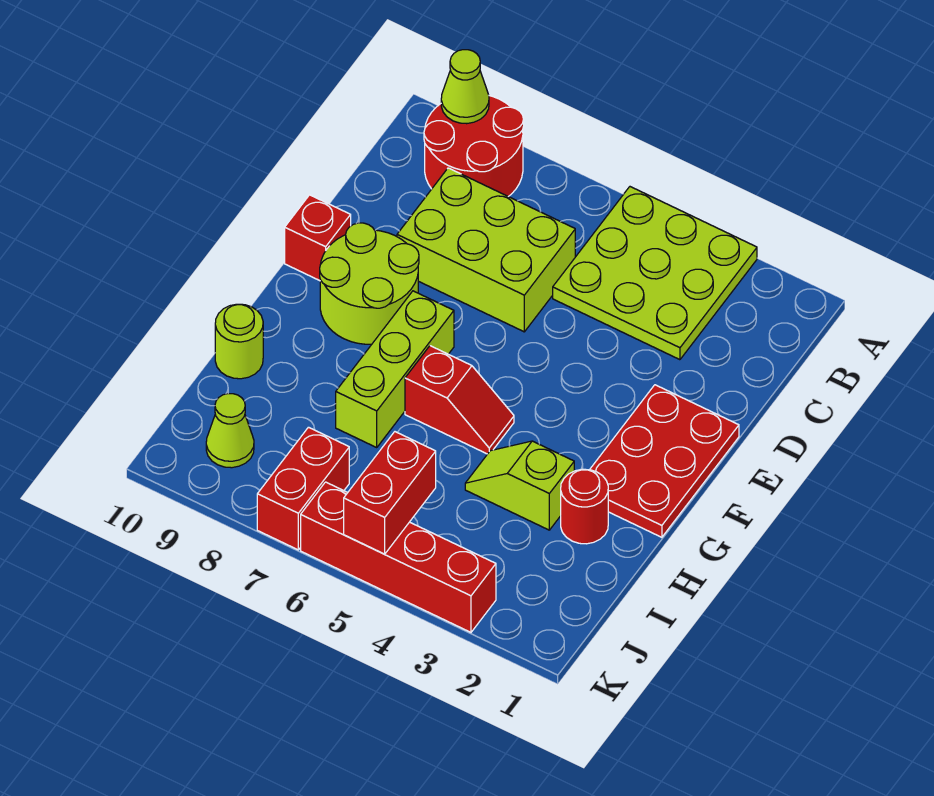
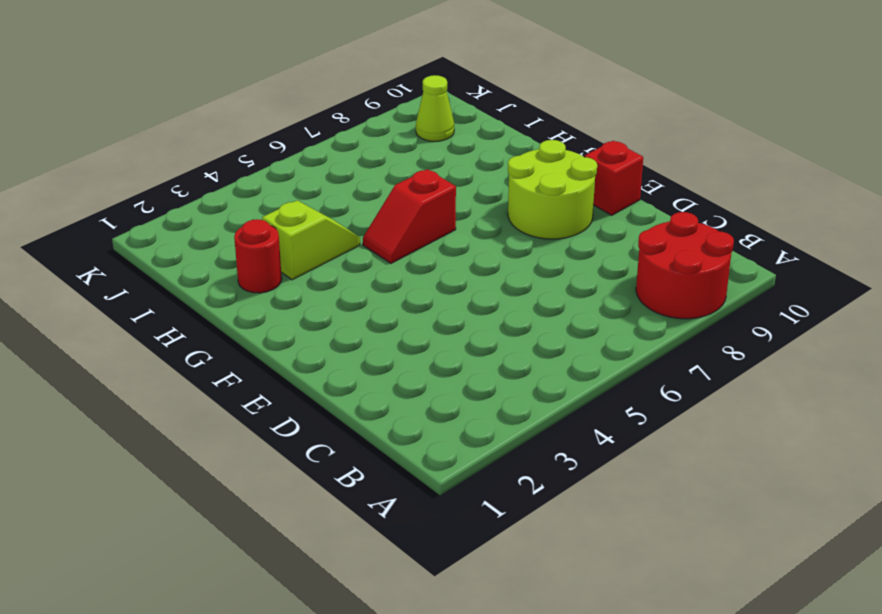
none -> lime 3x3 plate [553,187,757,360]
none -> lime 2x3 brick [397,168,575,332]
none -> red 2x3 plate [590,385,739,537]

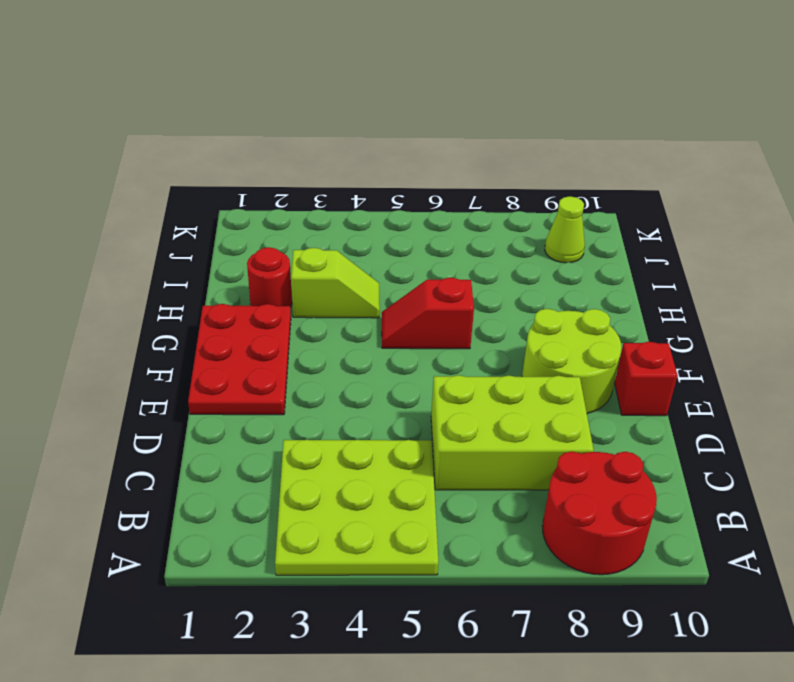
none -> lime 1x3 brick [336,291,454,447]
none -> lime 1x1 round brick [215,304,263,379]
none -> red 1x2 brick [257,427,349,550]

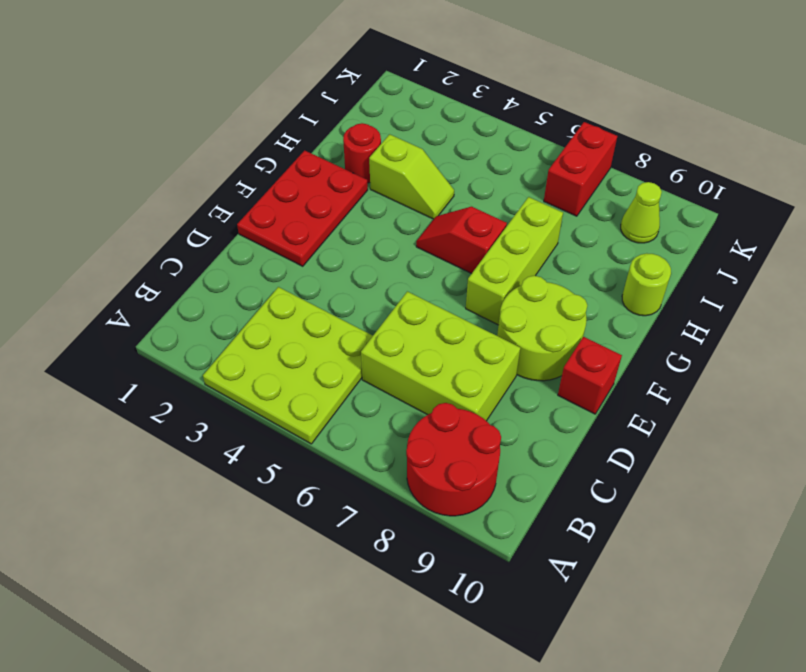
none -> red 1x4 brick [301,482,496,632]
none -> lime 1x1 cone [441,50,489,124]
none -> red 1x2 brick [344,432,436,554]

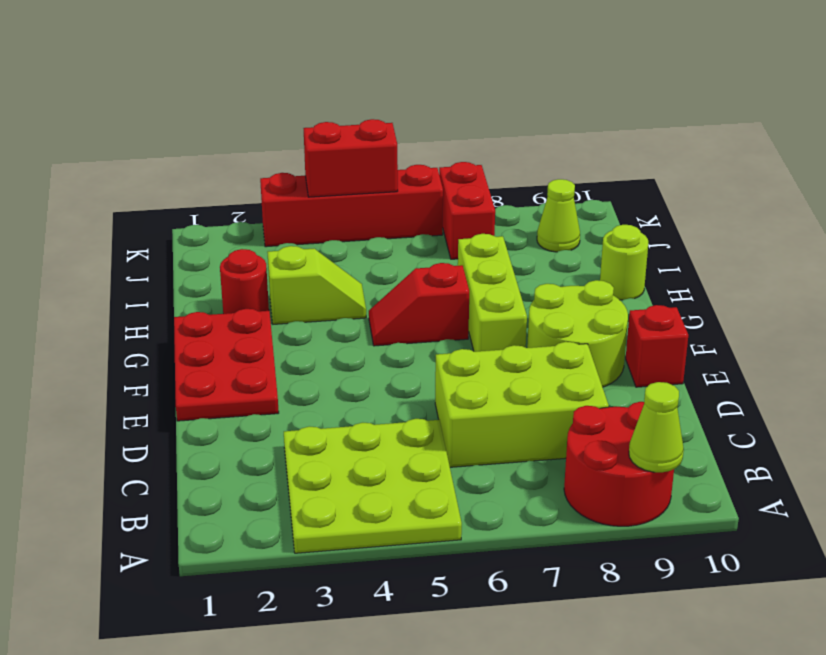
red 1x2 brick [304,119,398,197] -> red 1x2 brick turned to [344,432,436,554]

